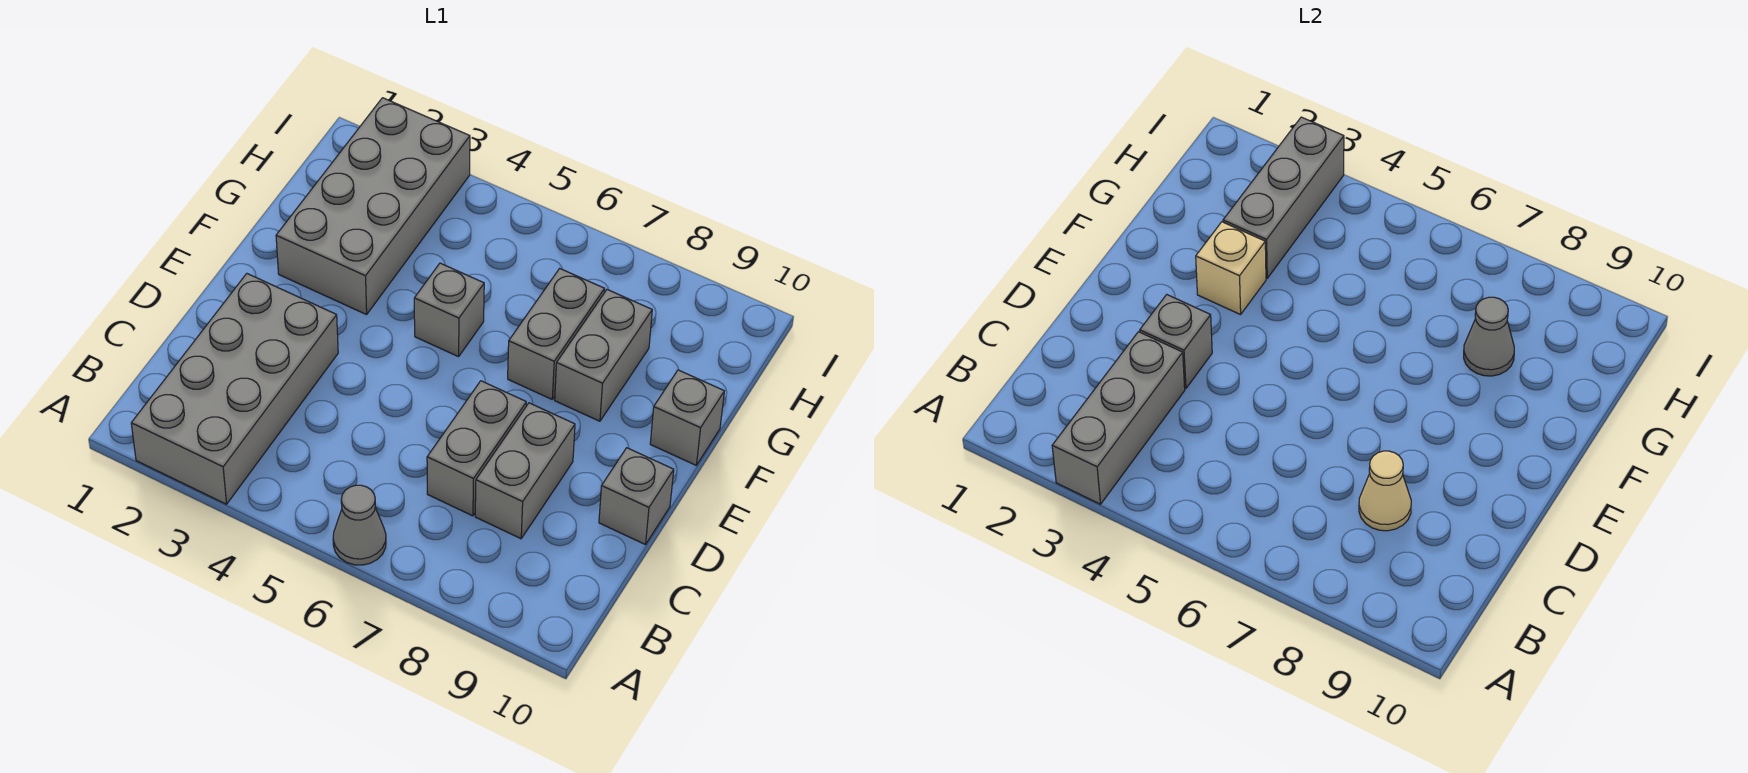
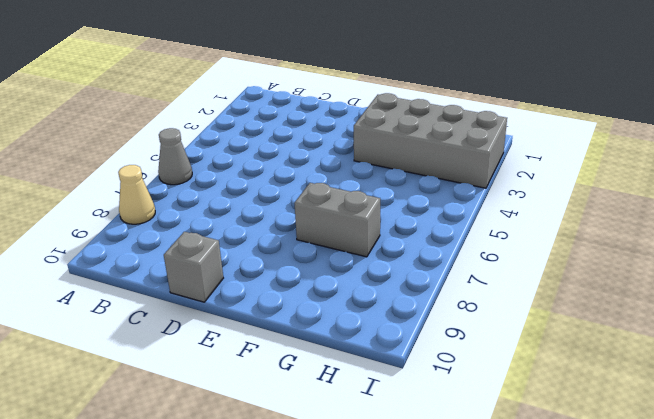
tan 1x1 cone [118,165,155,224] -> tan 1x1 cone moved to [1359,451,1411,531]
none -> grey 2x4 brick [131,274,338,504]
none -> grey 1x2 brick [427,381,526,516]
none -> grey 1x2 brick [475,403,575,539]

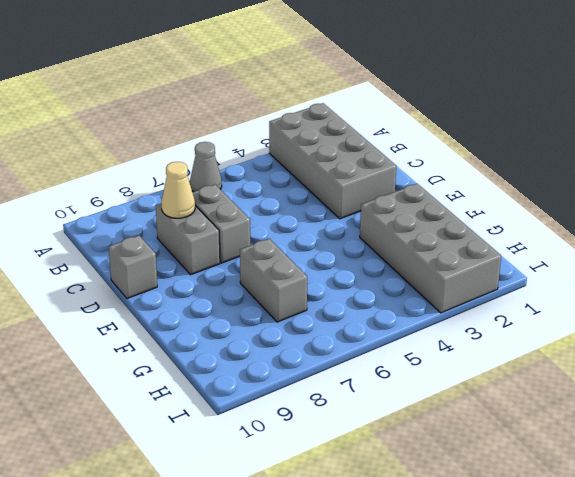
none -> grey 1x1 brick [414,263,484,357]
none -> grey 1x2 brick [555,290,652,421]
none -> grey 1x1 brick [650,370,724,465]

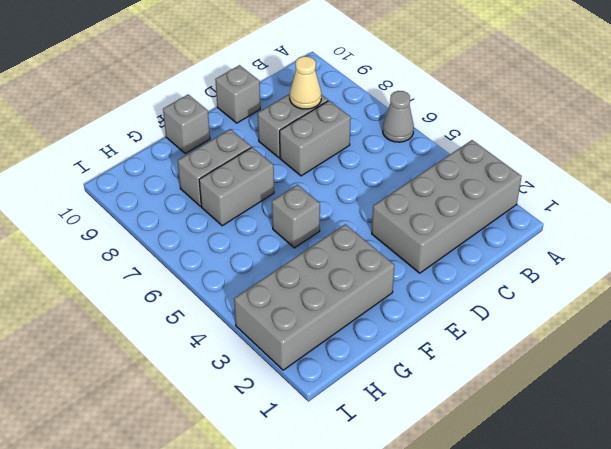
none -> grey 1x3 brick [1052,332,1185,504]
none -> grey 1x1 brick [1140,295,1212,389]
none -> tan 1x1 brick [1196,222,1266,315]

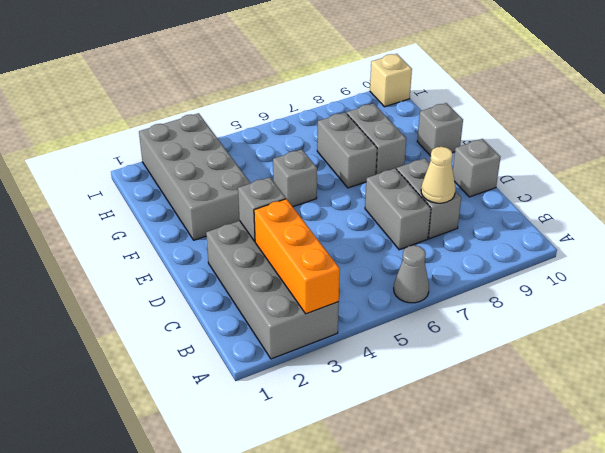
orange 1x3 brick [254,199,340,314] -> grey 1x3 brick [1052,332,1185,504]
tan 1x1 brick [370,54,412,107] -> tan 1x1 brick moved to [1196,222,1266,315]
none -> grey 1x3 brick [1223,117,1344,278]
none -> grey 1x1 cone [1464,297,1514,376]

